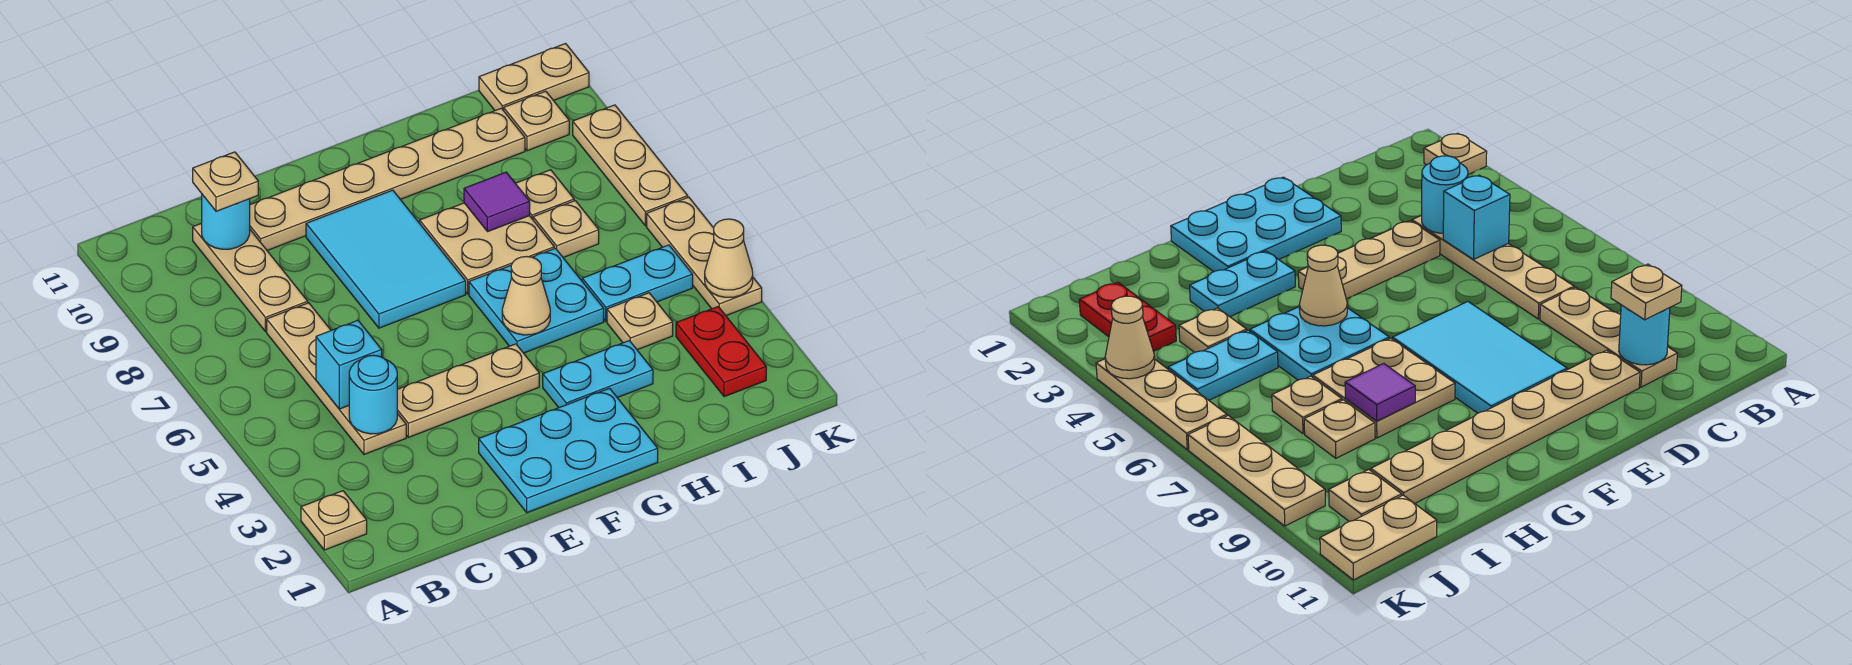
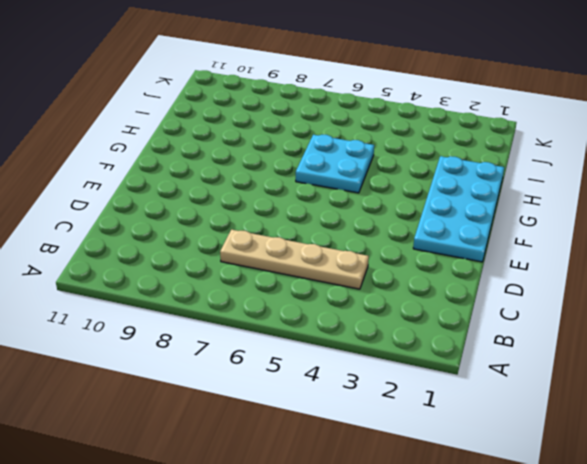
cyan 2x4 plate [413,156,504,262] -> cyan 2x3 plate [479,388,658,512]
none -> tan 1x1 plate [301,491,367,550]
none -> tan 1x3 plate [193,223,308,332]
none -> tan 1x3 plate [397,344,539,437]

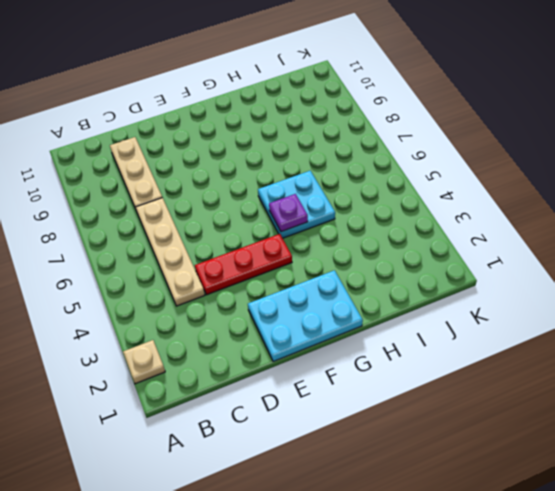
red 1x3 plate [195,234,292,295] -> tan 1x3 plate [397,344,539,437]
purple 1x1 plate [269,194,308,232] -> tan 1x1 cone [502,256,550,335]
none -> tan 1x6 plate [250,108,525,251]
none -> cyan 2x3 tile [306,190,466,328]
none -> cyan 1x2 plate [543,341,653,408]

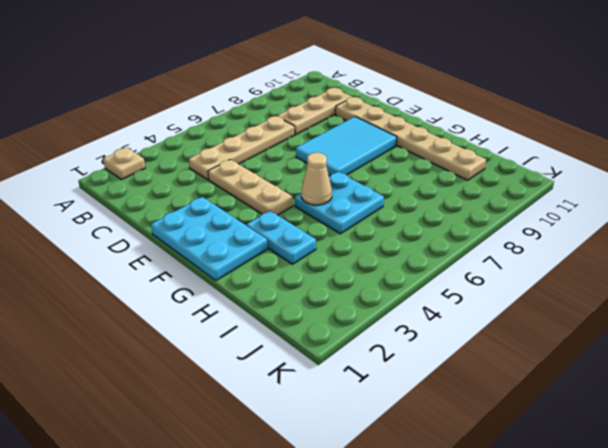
none -> tan 2x2 plate [420,203,554,294]
none -> tan 1x1 plate [607,293,673,350]
none -> cyan 1x2 plate [582,245,693,321]

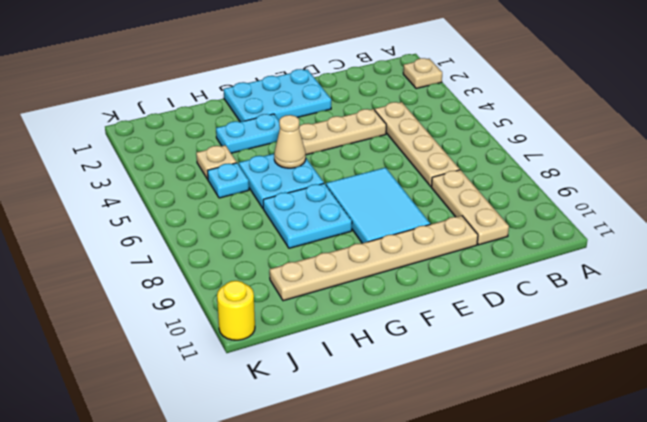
cyan 2x2 plate [263,183,352,248] -> tan 2x2 plate [420,203,554,294]
cyan 1x1 plate [208,163,249,198] -> cyan 1x2 plate [582,245,693,321]
yellow 1x1 round brick [217,281,255,340] -> tan 1x2 plate [479,44,589,111]
none -> tan 1x1 plate [533,201,599,257]
none -> tan 1x1 plate [515,170,574,219]
none -> red 1x2 plate [676,307,766,397]

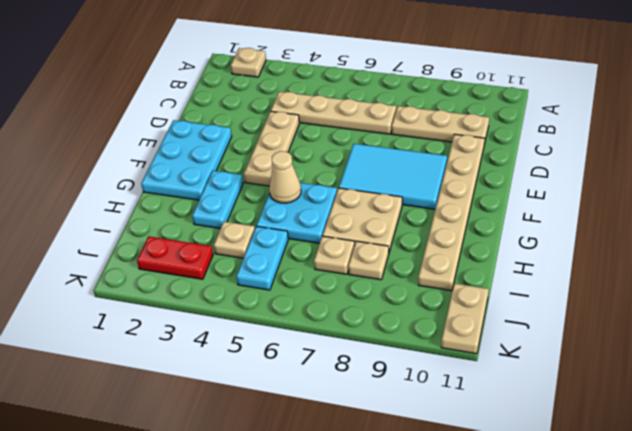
none -> tan 1x1 plate [504,91,569,151]
none -> tan 1x3 plate [647,197,762,316]
none -> tan 1x3 plate [573,105,688,226]

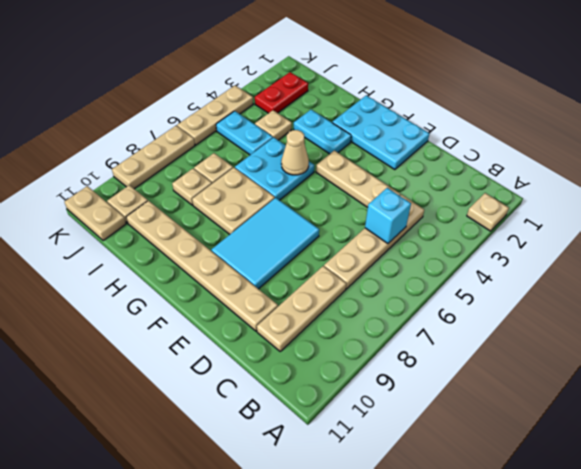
none -> cyan 1x1 round brick [349,355,397,434]
none -> cyan 1x1 round brick [202,195,250,249]
none -> purple 1x1 tile [464,172,530,232]

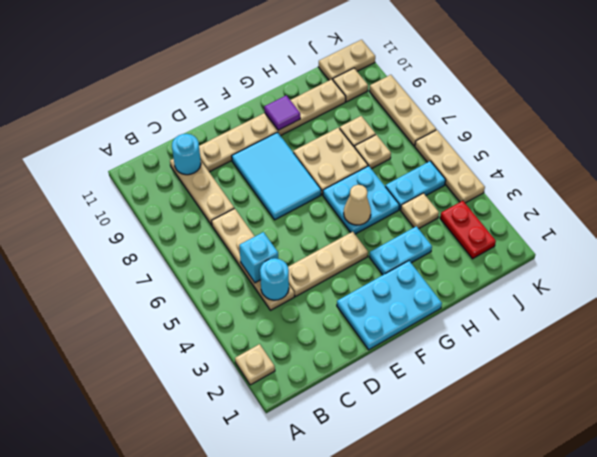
purple 1x1 tile [264,95,300,130] -> purple 1x1 tile moved to [464,172,530,232]
none -> tan 1x1 cone [705,219,753,297]
none -> tan 1x1 plate [193,152,258,211]

